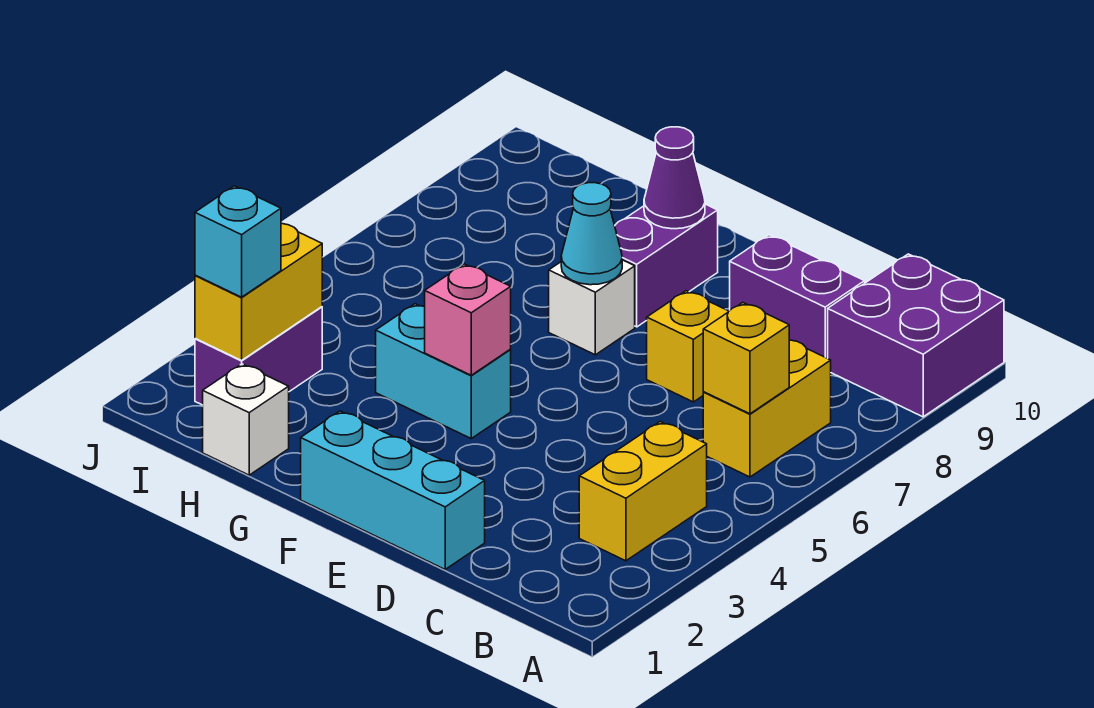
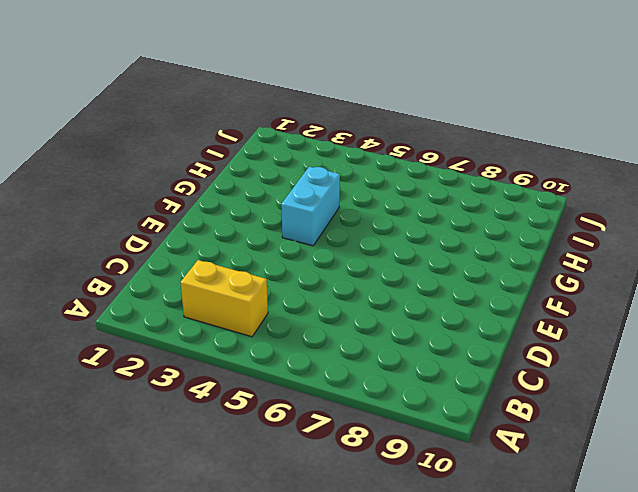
none -> purple 2x2 brick [828,254,1004,417]
none -> yellow 1x2 brick [703,340,831,477]
none -> purple 1x2 brick [730,235,865,358]

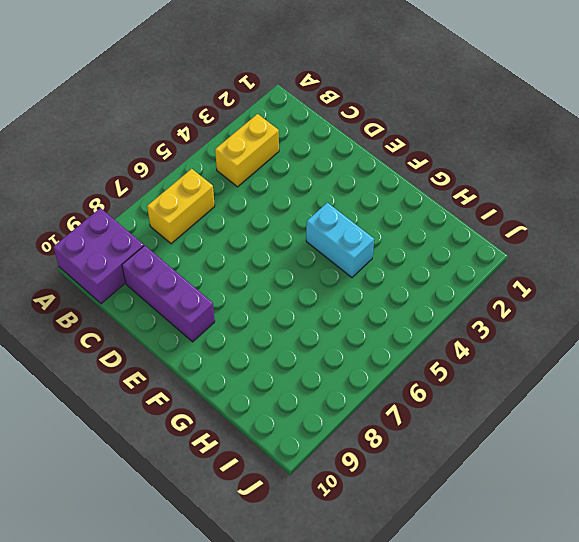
purple 1x3 brick [122,245,215,342] -> purple 1x2 brick [730,235,865,358]
none -> cyan 1x3 brick [301,411,485,569]
none -> yellow 1x1 brick [647,291,729,402]
none -> white 1x1 brick [549,260,635,355]

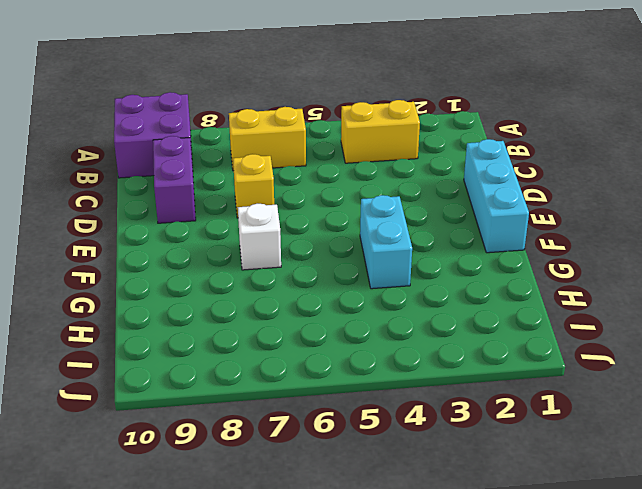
none -> purple 1x2 brick [615,204,718,327]
none -> white 1x1 brick [203,364,289,475]
none -> purple 1x2 brick [195,307,322,405]

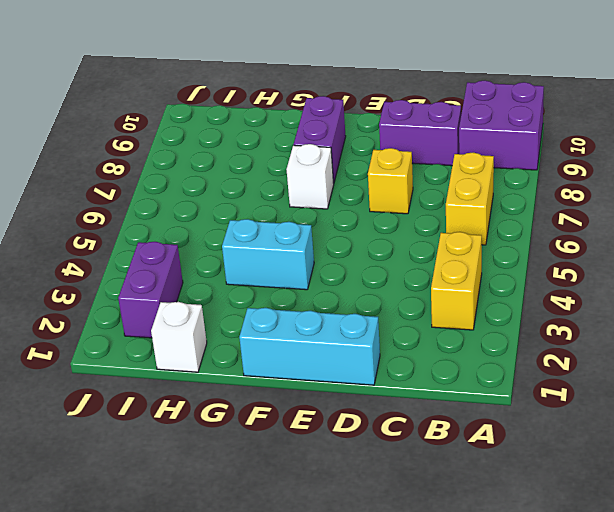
none -> yellow 1x1 brick [703,303,789,414]
none -> pink 1x1 brick [425,264,511,375]
none -> cyan 1x1 cone [561,183,622,285]

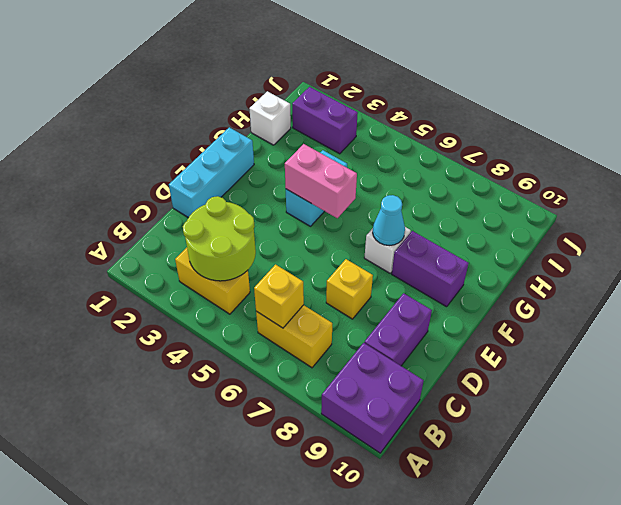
lime 2x2 round brick [183,196,256,281] -> none
pink 1x2 brick [285,144,357,218] -> pink 1x1 brick [425,264,511,375]
none -> purple 1x1 cone [644,127,705,229]
none -> yellow 1x2 brick [195,224,322,360]
none -> cyan 1x1 brick [195,186,281,297]

